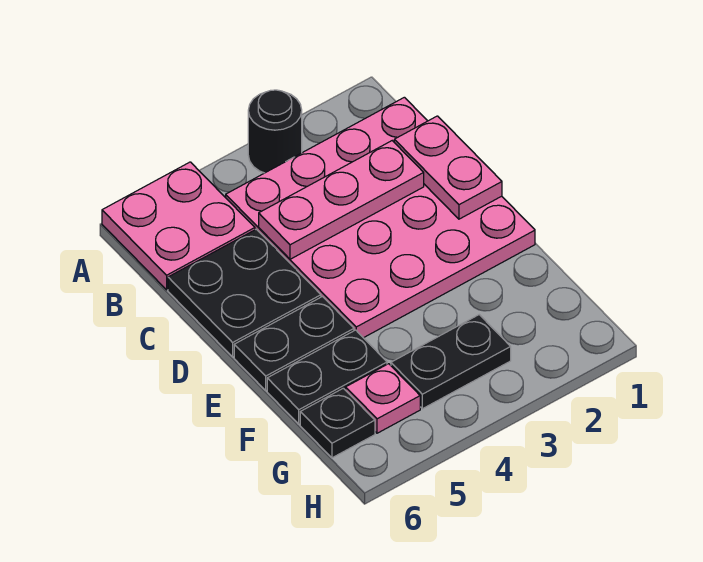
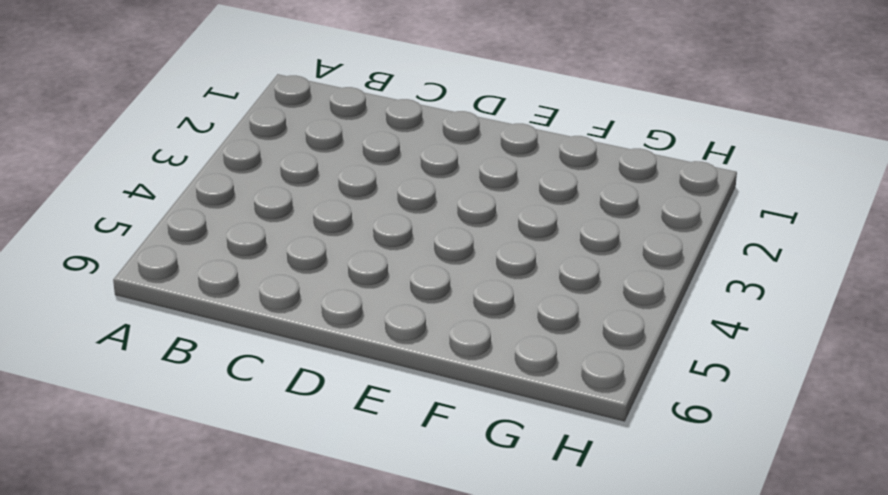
none -> black 1x1 round brick [248,90,302,173]
none -> pink 2x2 plate [102,162,255,290]

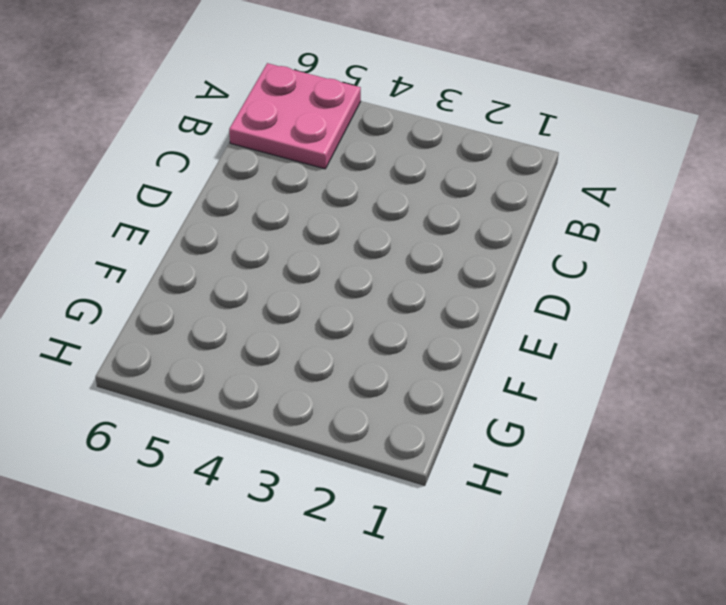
none -> black 1x1 round brick [248,90,302,173]
none -> pink 4x4 plate [226,97,535,338]

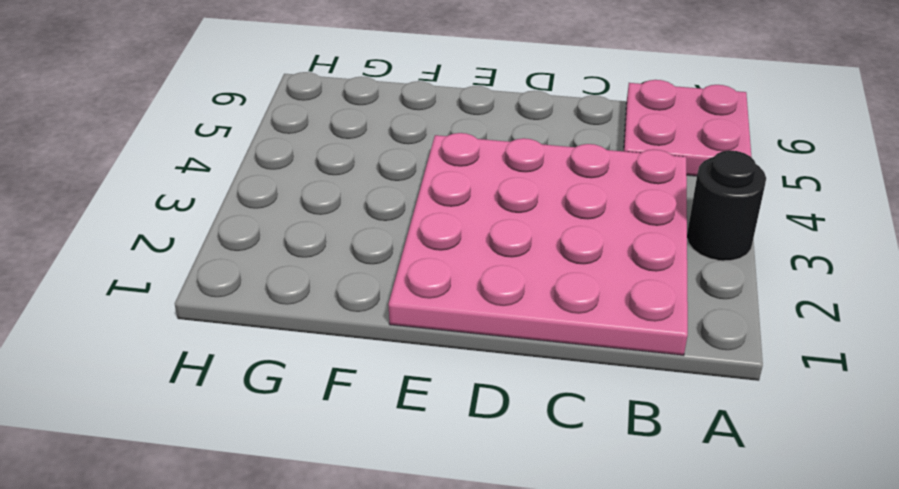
none -> black 2x2 plate [168,229,321,357]
none -> black 1x2 plate [234,297,354,390]

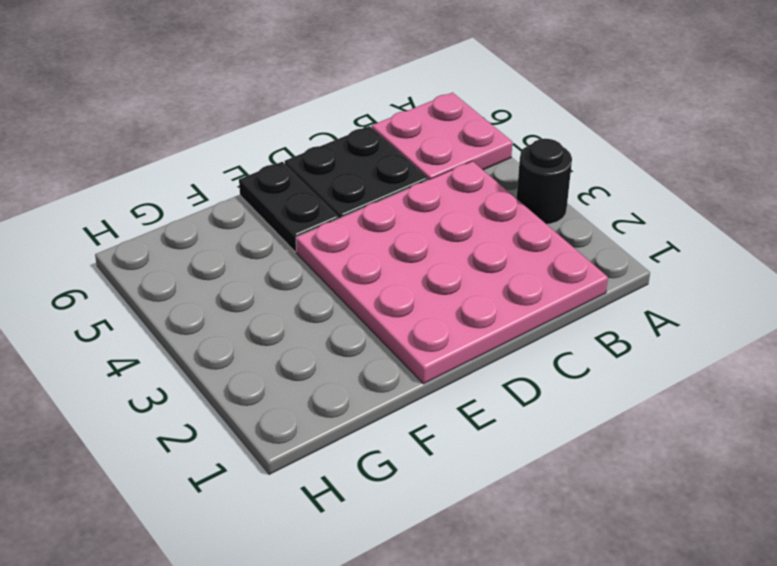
none -> black 1x2 plate [267,330,387,424]
none -> black 1x2 plate [391,315,511,409]

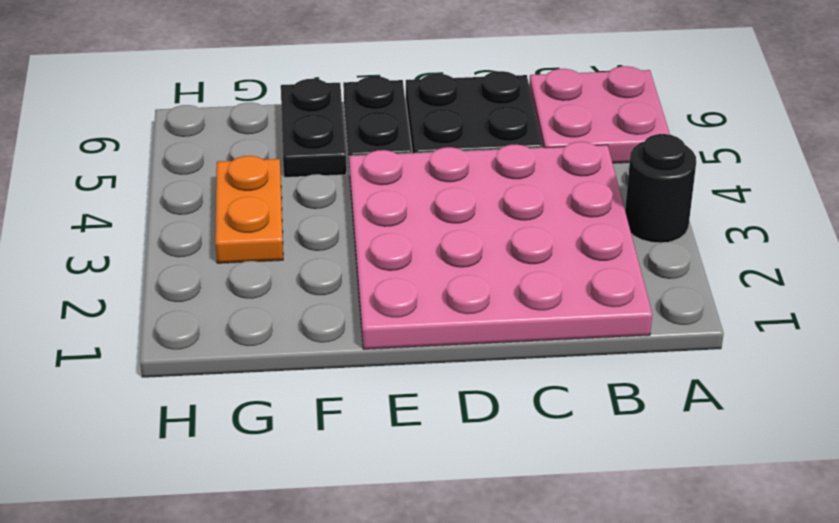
orange 1x2 plate [215,156,283,263] -> black 1x2 plate [391,315,511,409]
none -> pink 1x1 plate [346,364,420,433]
none -> black 1x1 plate [300,388,375,458]

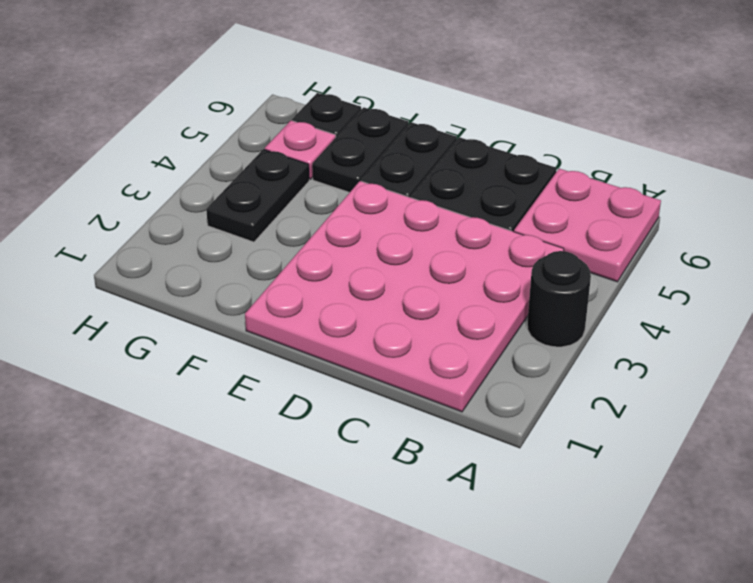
none -> pink 1x2 plate [394,116,502,219]
none -> pink 1x3 plate [259,141,424,259]

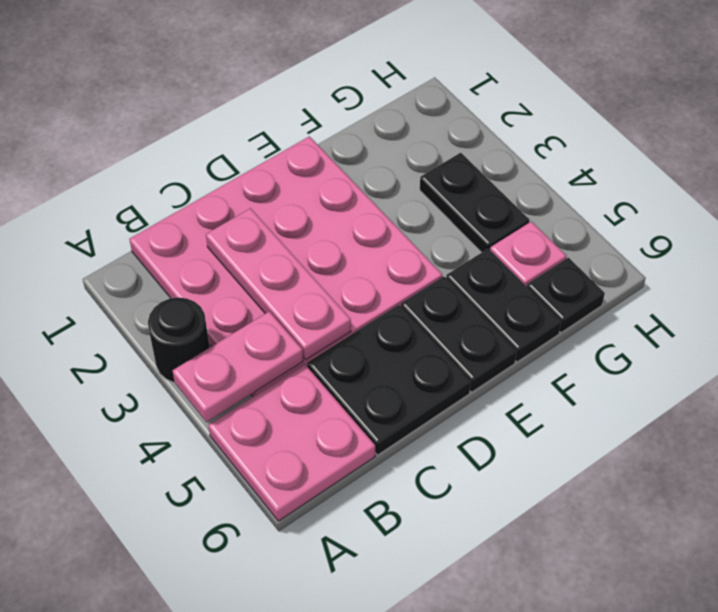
pink 1x2 plate [172,311,303,422] -> pink 1x2 plate moved to [394,116,502,219]

